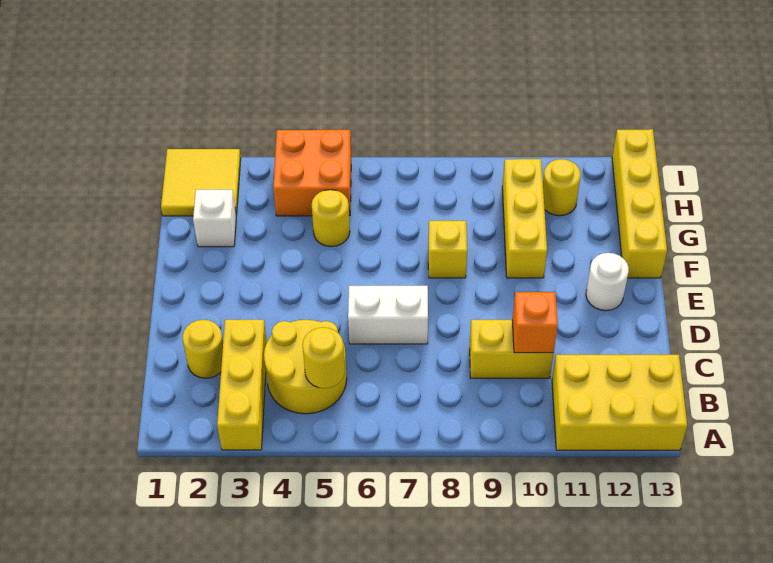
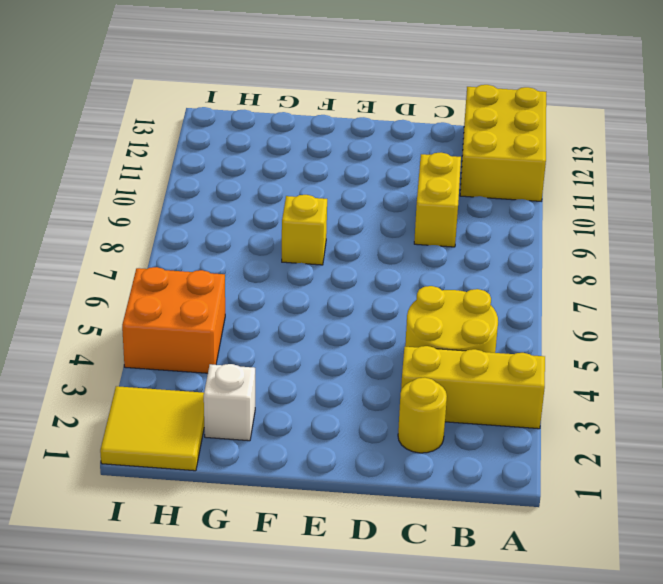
none -> white 1x2 brick [348,286,428,344]
none -> white 1x1 round brick [586,253,629,311]
none -> yellow 1x3 brick [502,159,547,278]

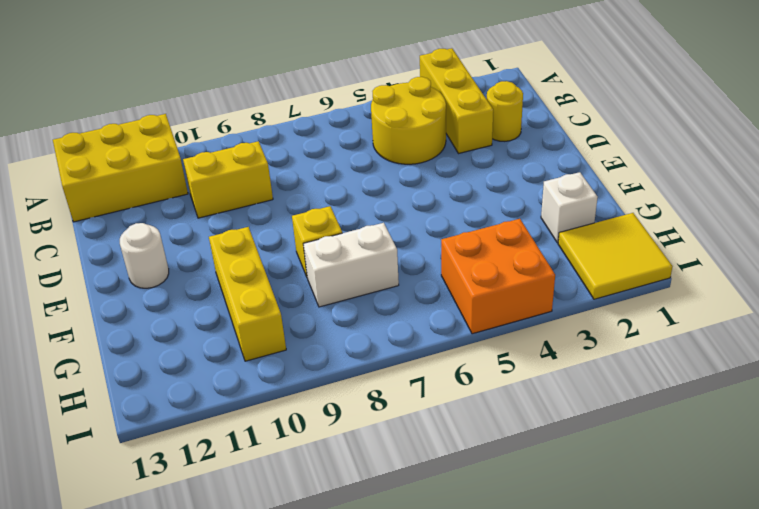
white 1x2 brick [303,223,399,307] -> white 1x2 brick moved to [348,286,428,344]
none -> yellow 1x4 brick [612,129,667,278]
none -> yellow 1x1 round brick [312,190,350,247]
none -> yellow 1x1 round brick [543,159,581,216]

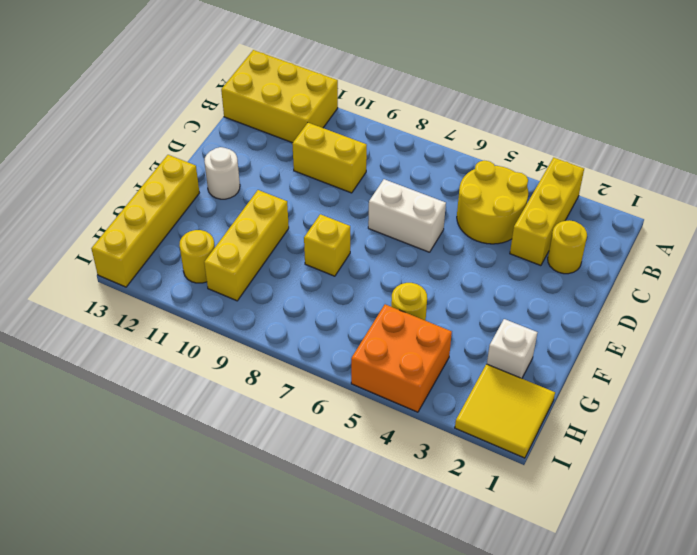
none -> yellow 1x1 round brick [302,327,345,388]
none -> orange 1x1 brick [512,292,558,353]

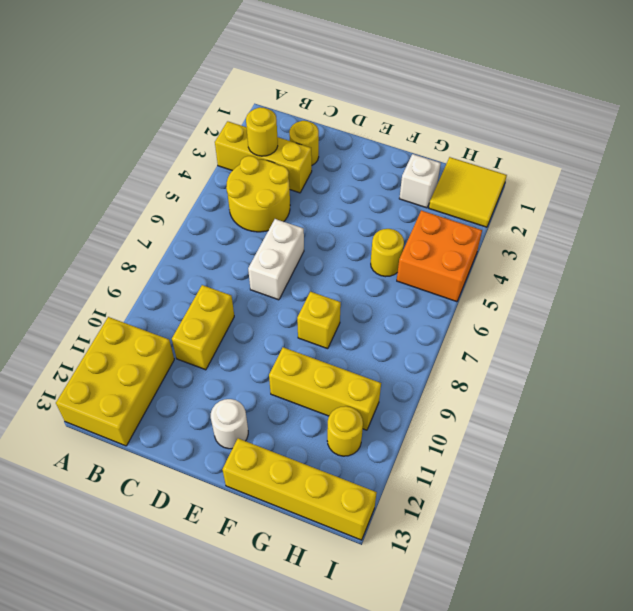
yellow 1x1 round brick [246,107,278,156] -> yellow 1x1 round brick moved to [302,327,345,388]
none -> orange 1x1 brick [512,292,558,353]

